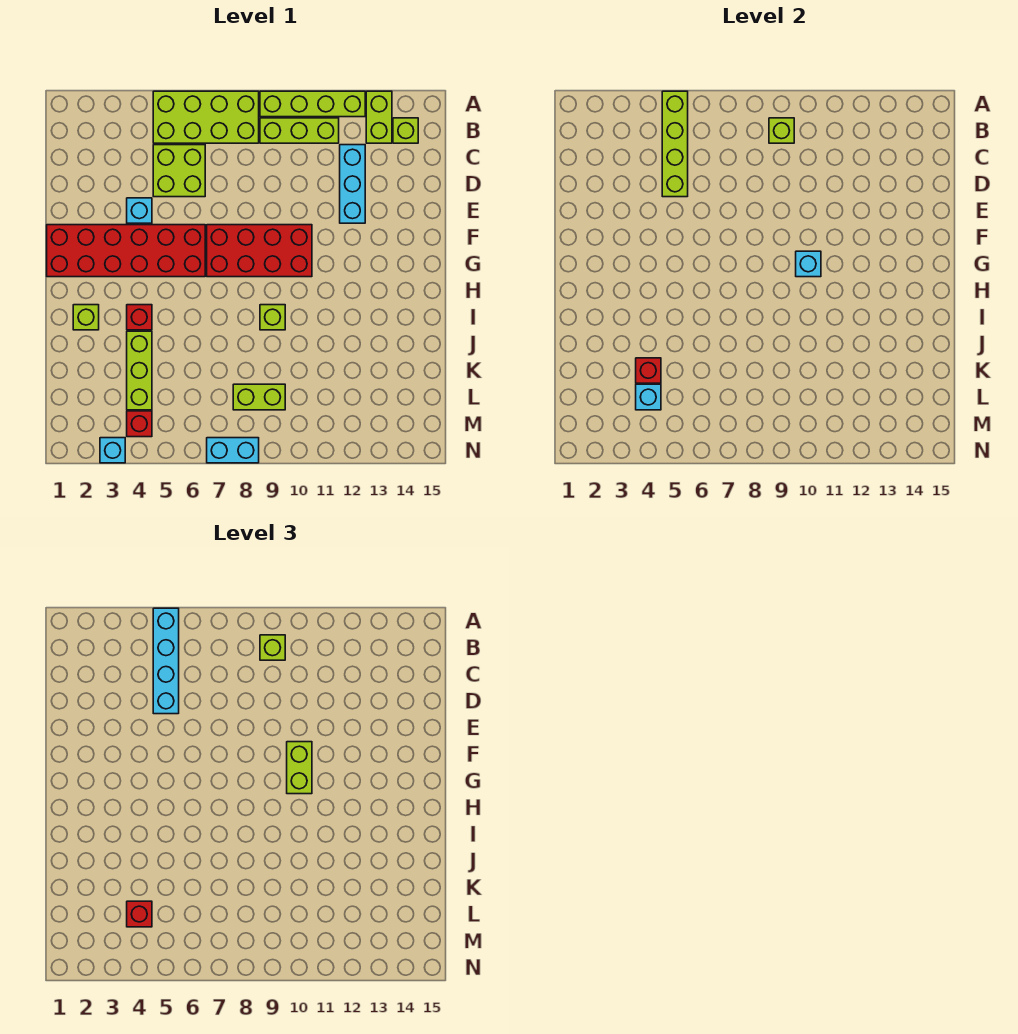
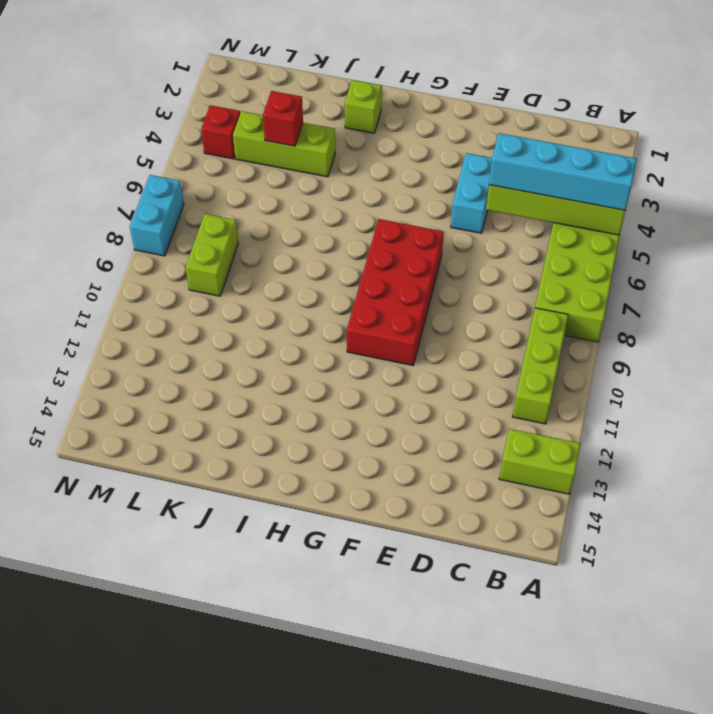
cyan 1x2 brick [451,153,492,233] -> cyan 1x1 brick [127,198,152,223]
none -> lime 1x4 brick [260,91,365,117]
none -> lime 1x1 brick [393,118,418,143]
none -> lime 2x2 brick [153,145,205,197]

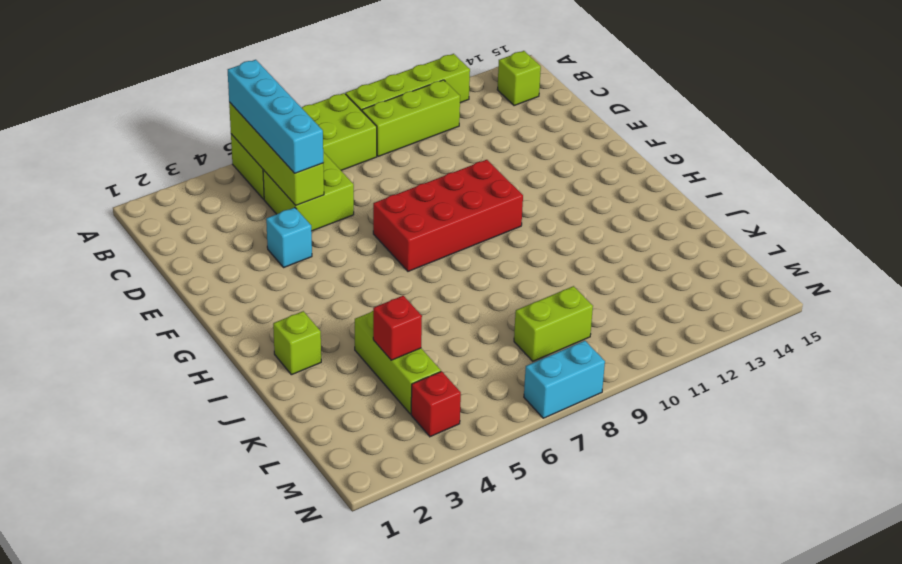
none -> lime 1x2 brick [366,91,392,143]
none -> cyan 1x3 brick [340,145,365,223]
none -> red 2x6 brick [47,225,205,277]

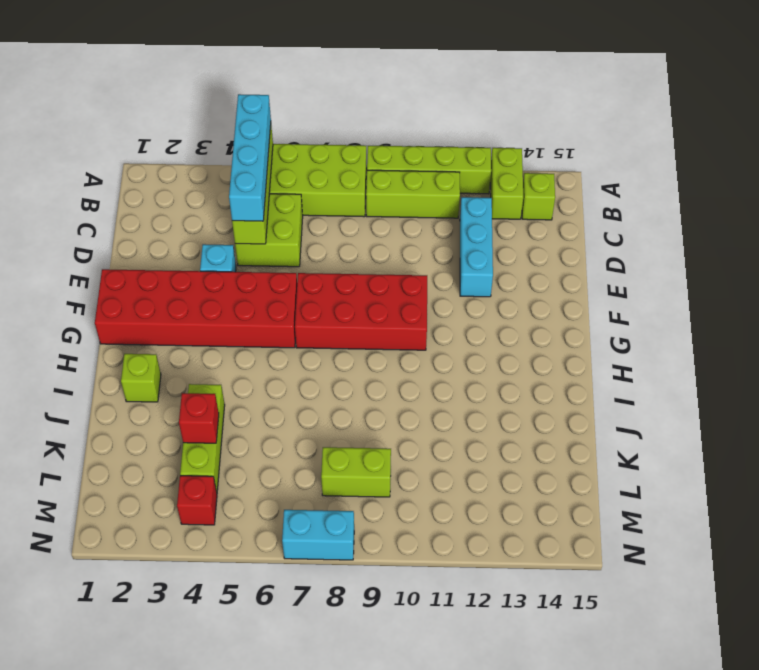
none -> red 1x1 brick [127,305,152,330]
none -> lime 1x1 brick [260,305,285,330]
none -> cyan 1x1 brick [100,438,125,463]

